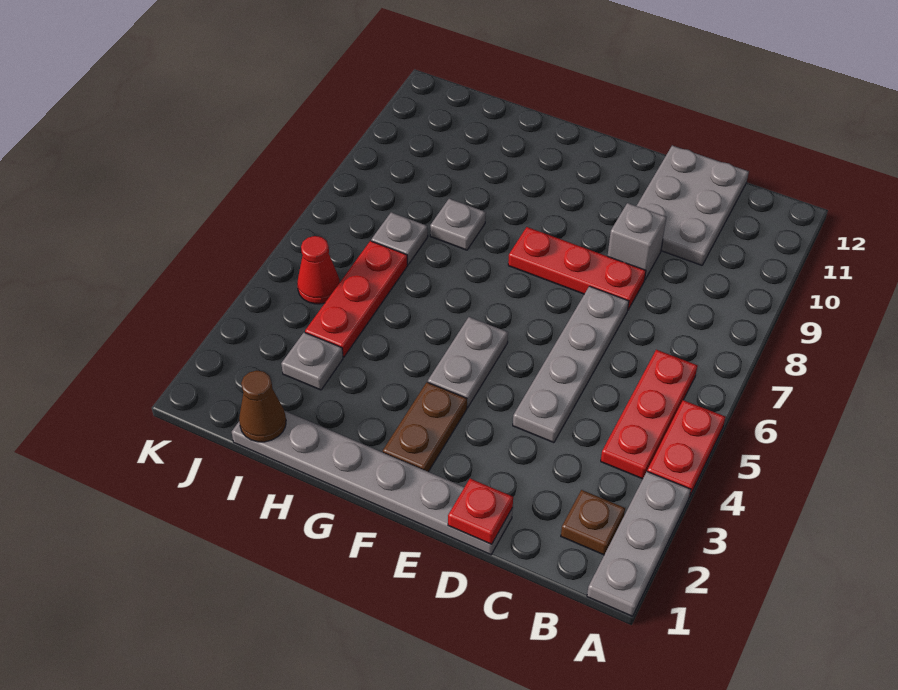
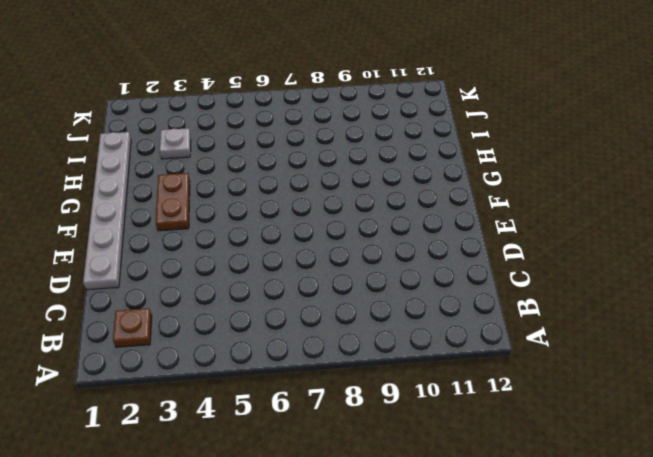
brown 1x2 plate [156,173,190,231] -> brown 1x2 plate turned to [383,382,467,472]
none -> grey 1x3 plate [587,472,691,616]
none -> red 1x2 plate [647,400,725,497]
none -> red 1x3 plate [601,350,698,479]

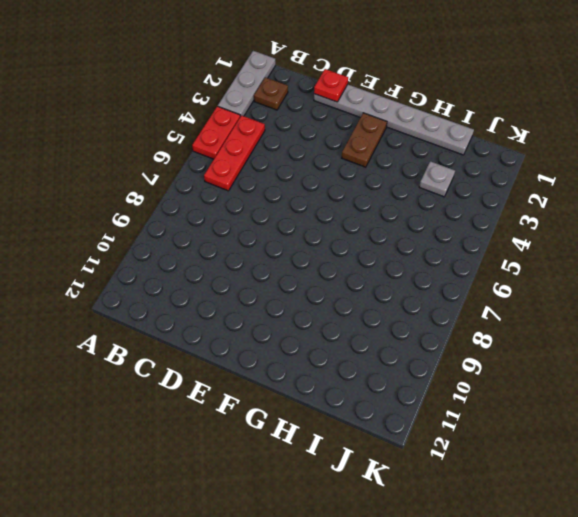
none -> grey 2x3 plate [637,146,749,265]
none -> grey 1x4 plate [513,286,629,443]
none -> red 1x3 plate [508,227,646,310]

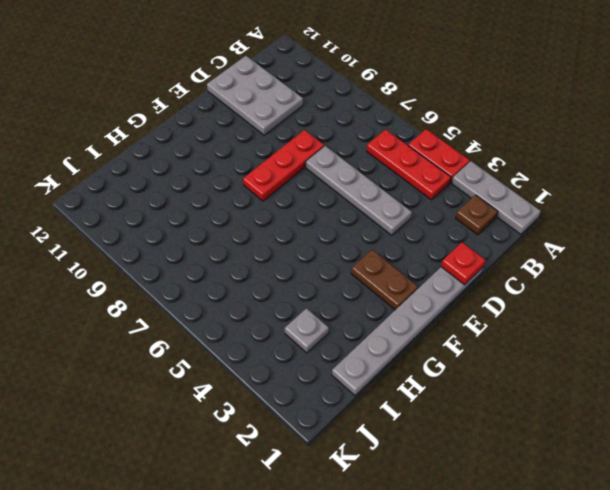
none -> grey 1x1 brick [608,203,666,279]
none -> grey 1x2 plate [428,317,508,407]
none -> grey 1x1 plate [430,199,486,250]

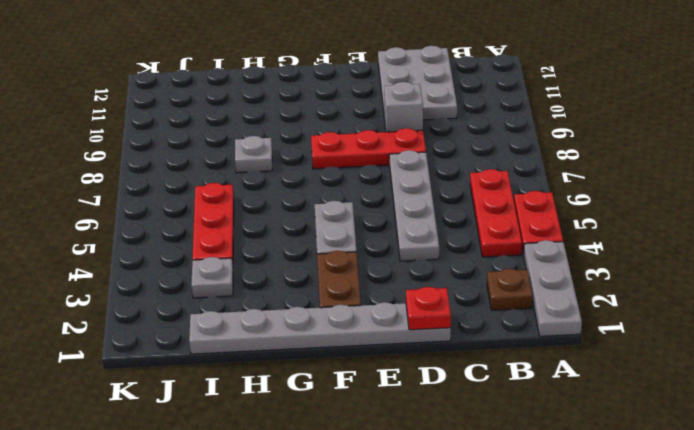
none -> grey 1x1 plate [371,212,428,264]
none -> red 1x1 cone [297,236,340,304]
none -> brown 1x1 cone [239,371,286,442]

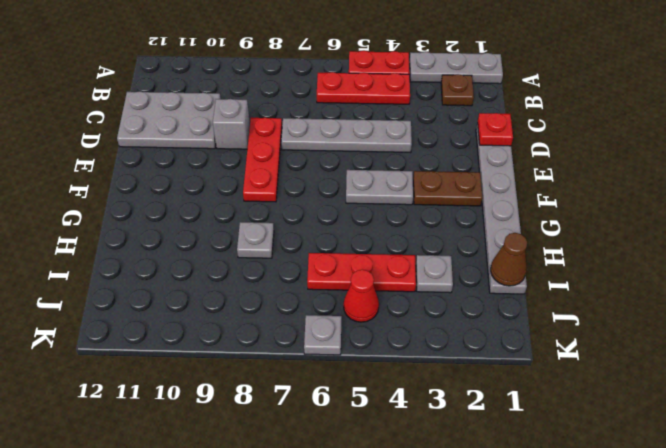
grey 1x1 plate [304,315,342,355] -> grey 1x1 plate moved to [371,212,428,264]

